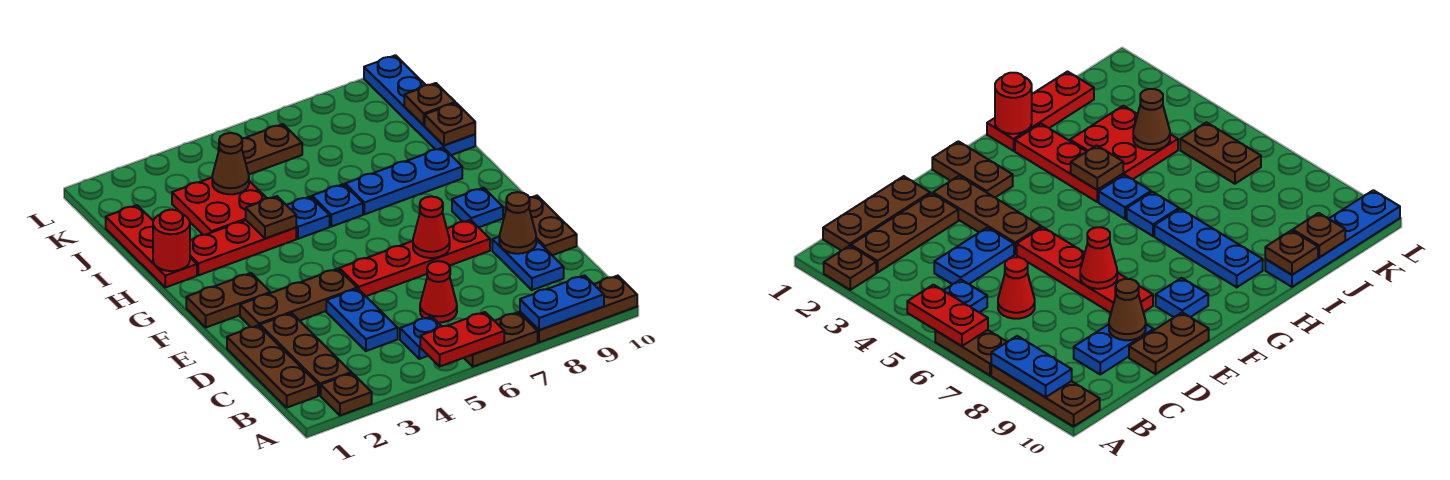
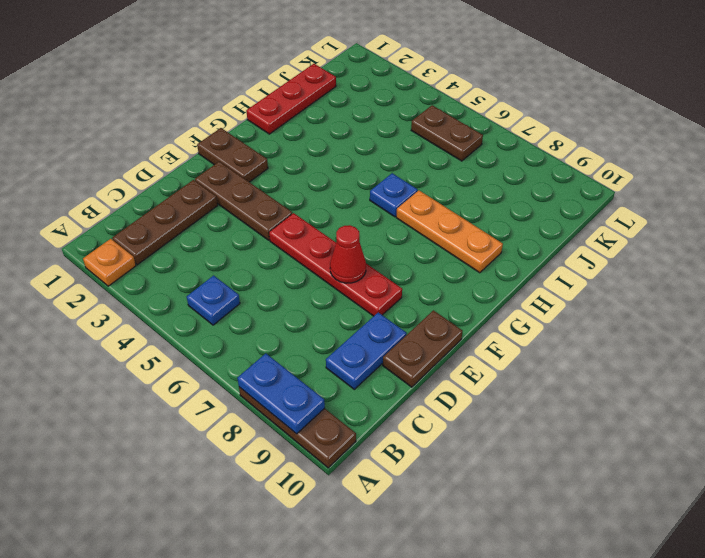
orange 1x1 plate [83,239,136,286] -> brown 1x1 plate [321,373,372,415]
orange 1x3 plate [396,191,503,273] -> blue 1x3 plate [345,148,462,214]
none -> brown 1x2 plate [464,312,538,367]
none -> brown 1x3 plate [227,325,318,408]
none -> blue 1x2 plate [326,289,398,351]
none -> red 1x1 cone [420,261,457,323]

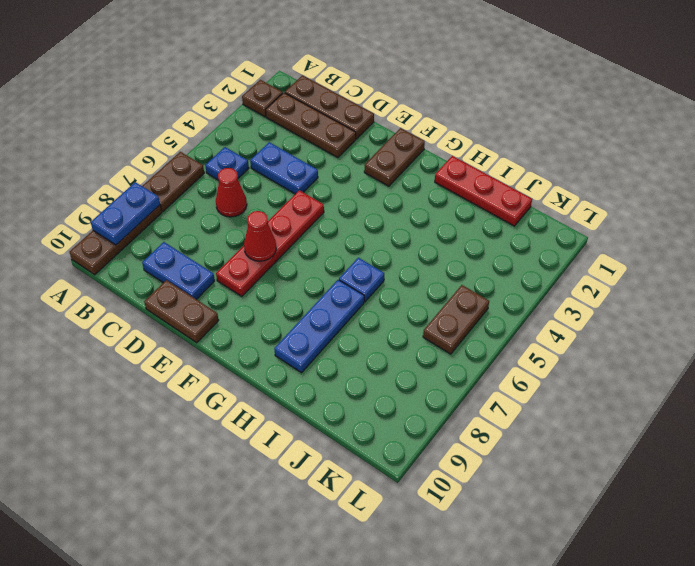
none -> brown 1x3 plate [240,269,357,327]
none -> blue 1x1 plate [452,188,503,227]
none -> red 1x3 plate [190,220,296,275]
none -> blue 1x1 plate [287,196,330,239]

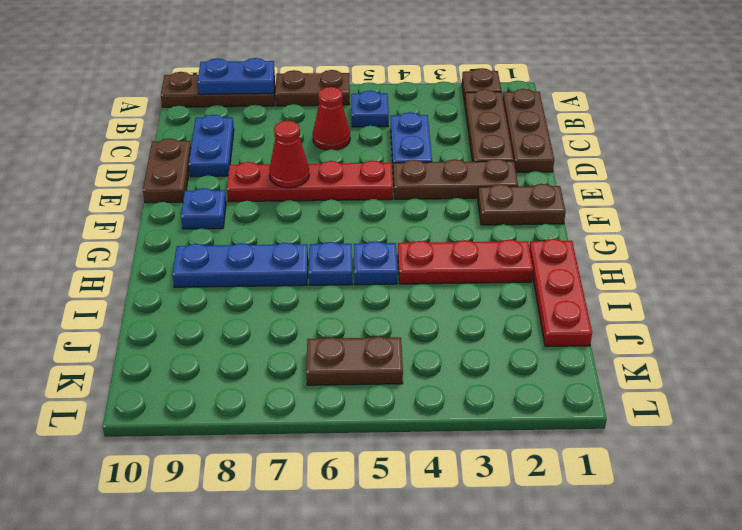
none -> red 2x2 plate [172,178,267,235]
none -> blue 1x4 plate [364,55,475,155]
none -> red 1x2 plate [420,312,504,366]
none -> brown 1x1 cone [499,192,536,254]

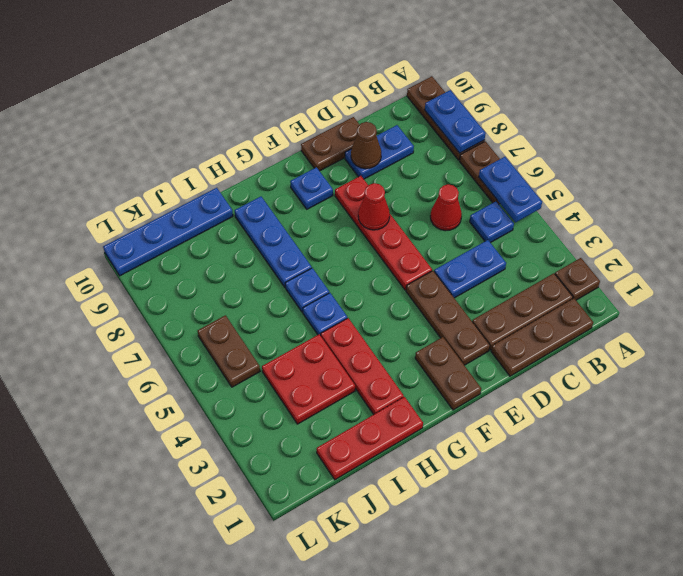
blue 1x2 plate [479,157,542,222] -> red 1x2 plate [420,312,504,366]
none -> red 1x1 round brick [153,210,190,271]
none -> brown 1x1 plate [246,196,296,238]
none -> brown 1x1 plate [425,103,475,145]
none -> brown 1x1 cone [212,133,249,194]

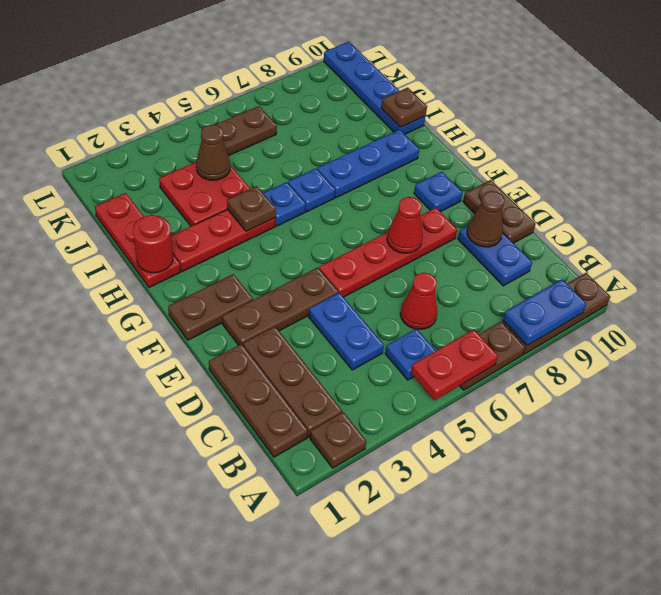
none -> brown 1x1 plate [404,83,455,125]

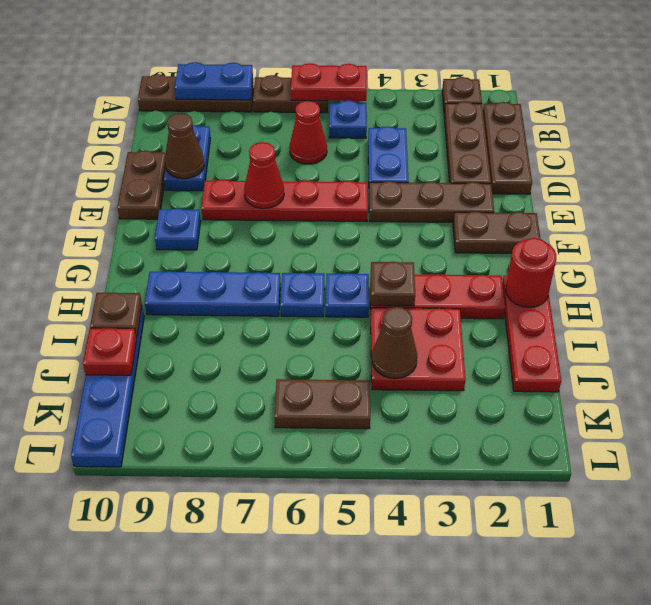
red 1x1 plate [83,328,137,375] -> brown 1x1 plate [404,83,455,125]

